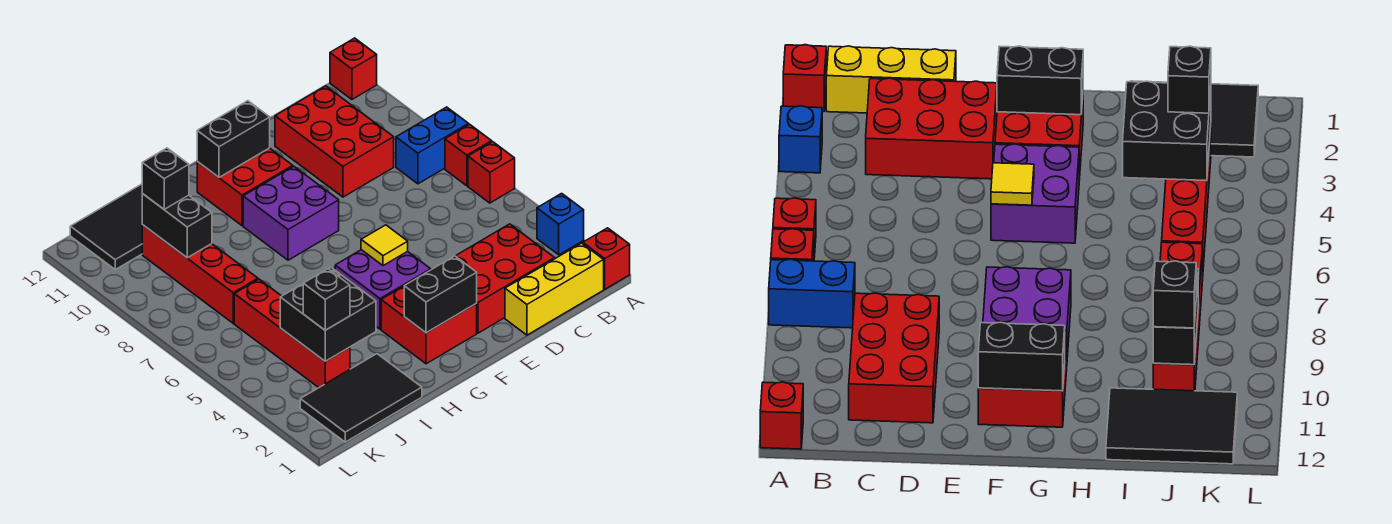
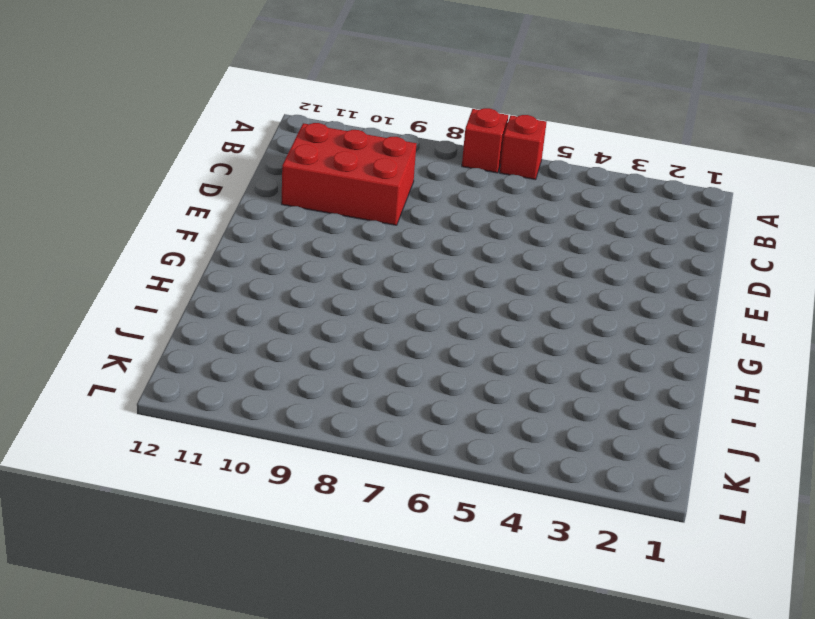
none -> red 1x1 brick [583,228,630,289]
none -> blue 1x1 brick [537,193,584,255]
none -> blue 1x2 brick [396,107,469,184]

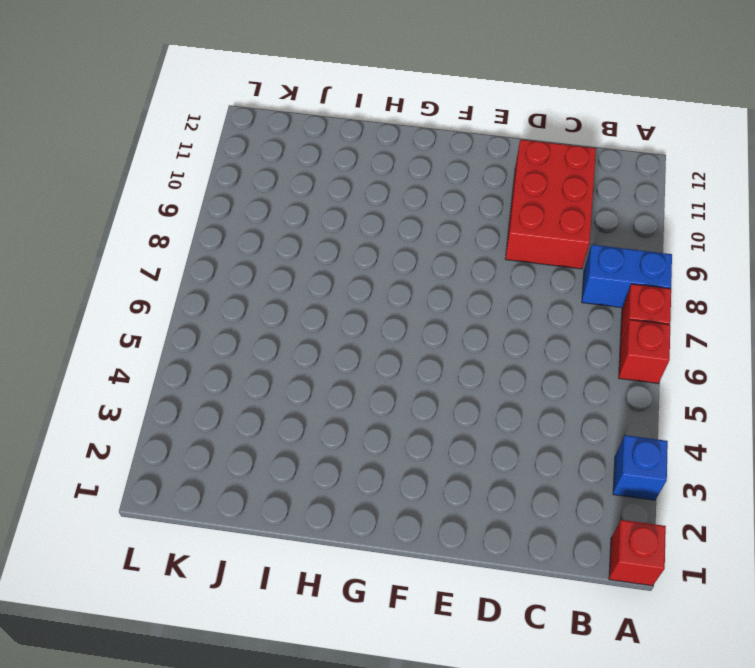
none -> red 1x1 brick [330,38,377,99]
none -> yellow 1x3 brick [505,243,604,335]
none -> red 2x3 brick [456,224,555,333]

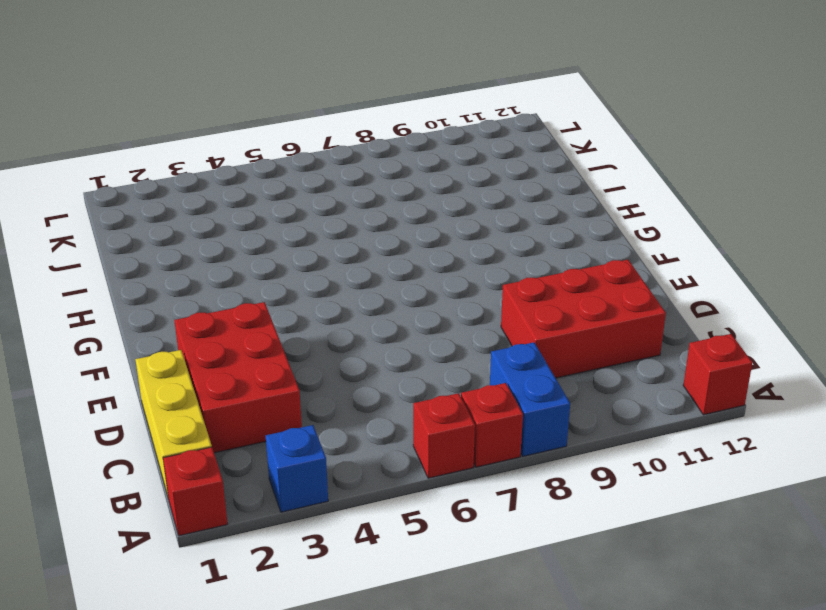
none -> red 2x2 brick [381,286,477,364]
none -> purple 2x2 brick [335,250,431,329]
none -> purple 2x2 brick [243,166,339,260]

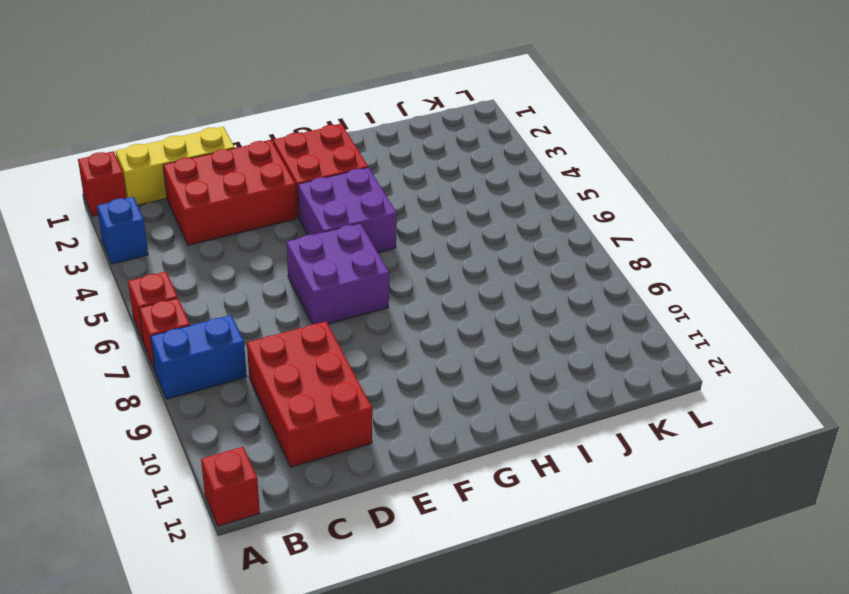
purple 2x2 brick [287,223,389,324] -> purple 2x2 brick moved to [243,166,339,260]
none -> red 2x2 brick [197,148,293,226]
none -> black 2x3 tile [300,354,422,442]
none -> black 2x3 tile [70,184,143,270]

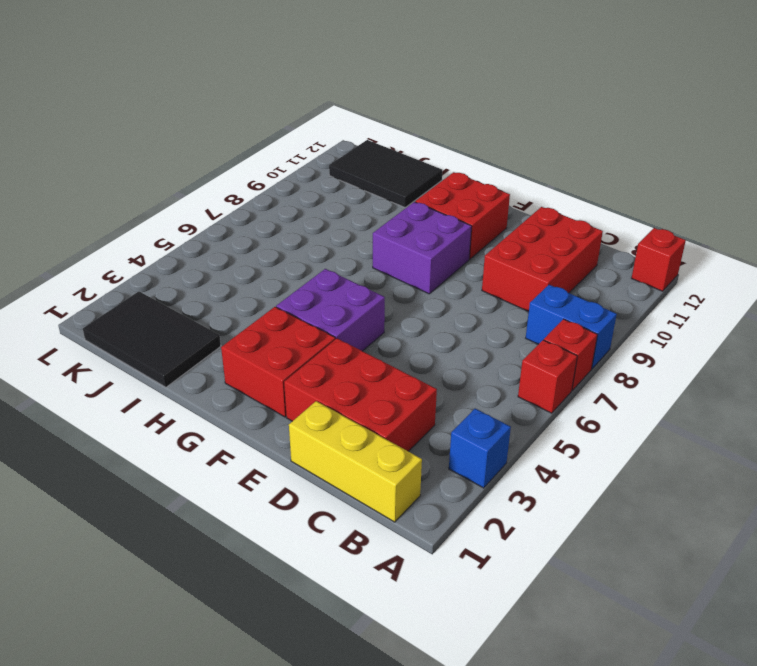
none -> red 1x1 brick [583,228,630,289]
none -> red 1x4 brick [234,279,350,388]
none -> red 1x4 brick [142,225,258,323]

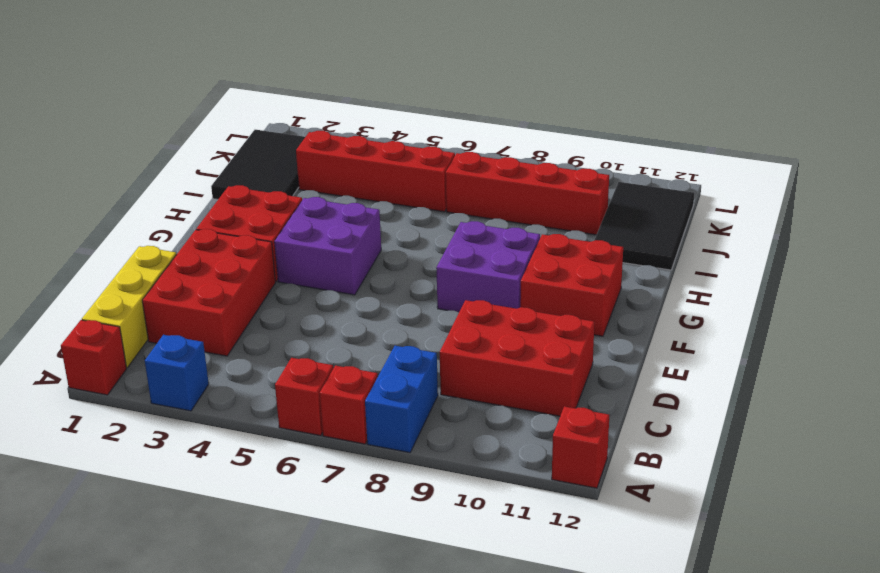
none -> black 1x2 brick [404,256,477,333]
none -> yellow 1x1 tile [361,225,408,266]
none -> black 1x2 brick [197,101,270,177]

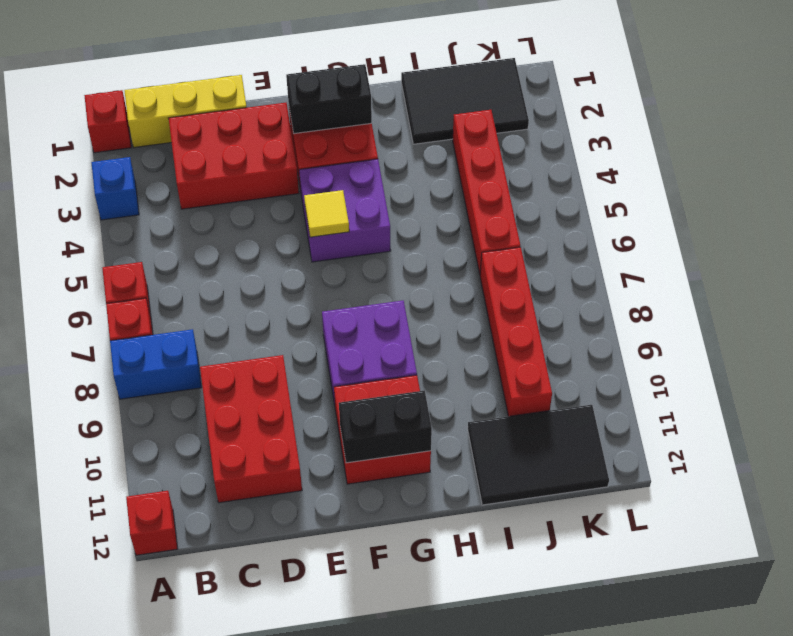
none -> black 2x2 brick [280,267,376,361]
none -> black 1x2 brick [142,194,212,258]
none -> black 1x1 brick [303,269,350,330]

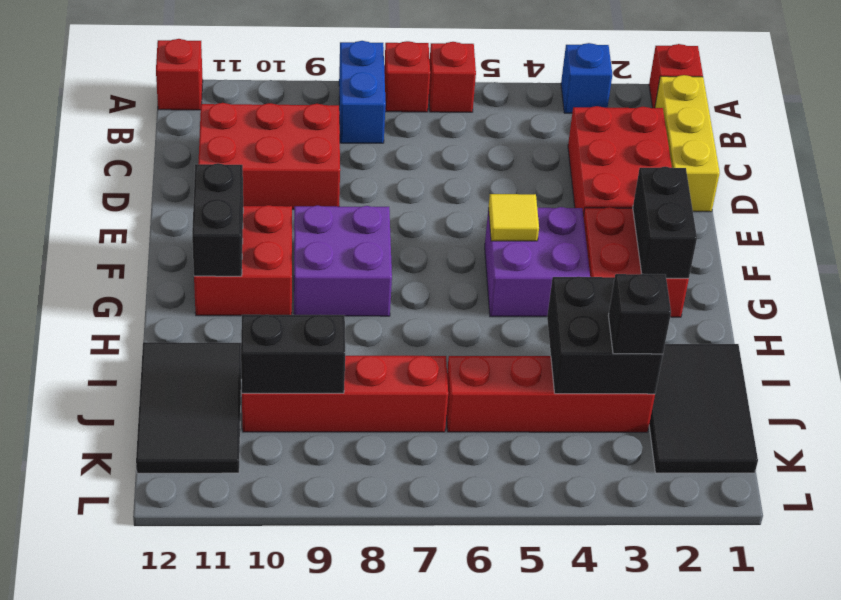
none -> black 1x1 brick [142,148,189,209]

